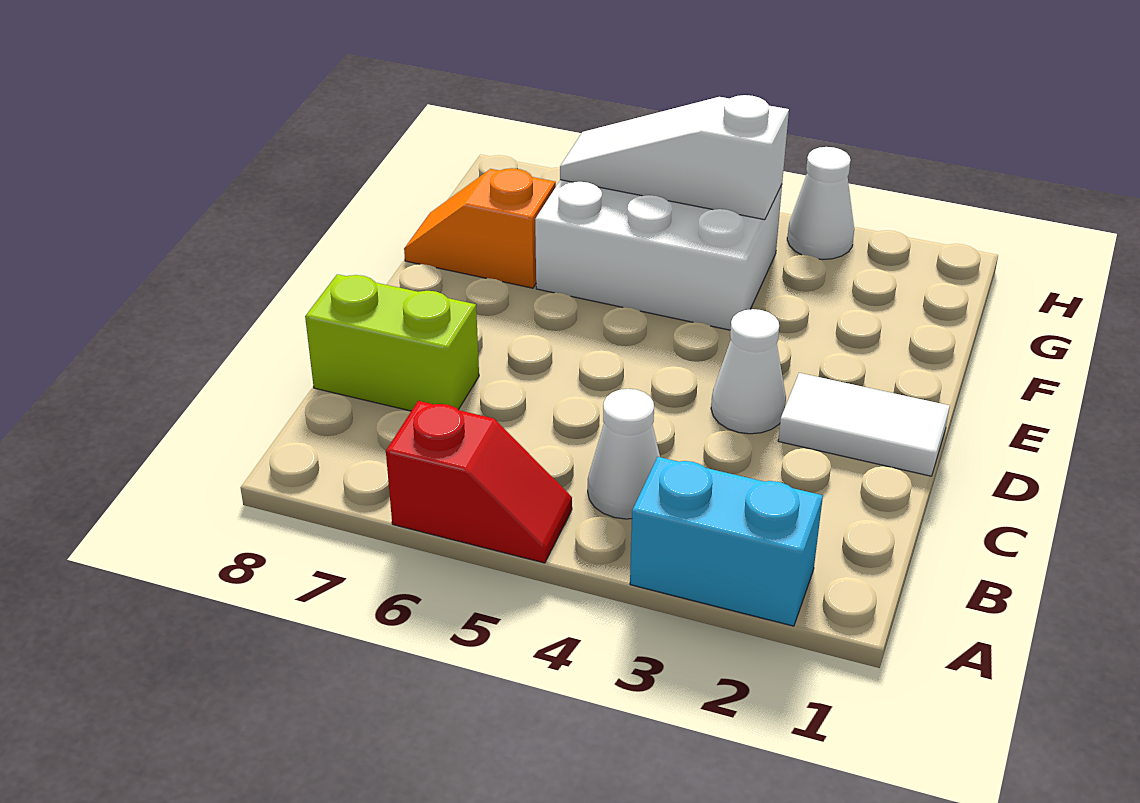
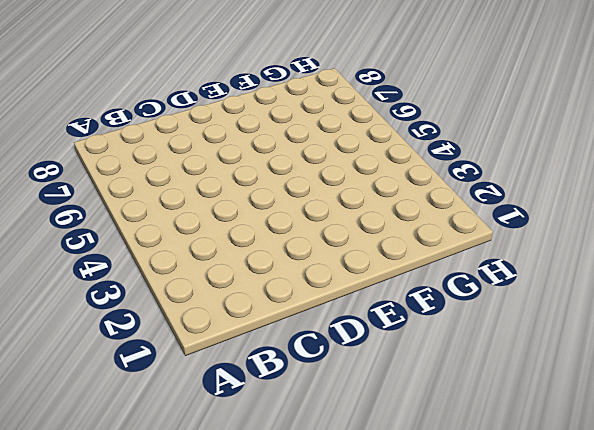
none -> cyan 1x2 brick [630,457,823,626]
none -> red 1x2 slope [386,401,572,563]

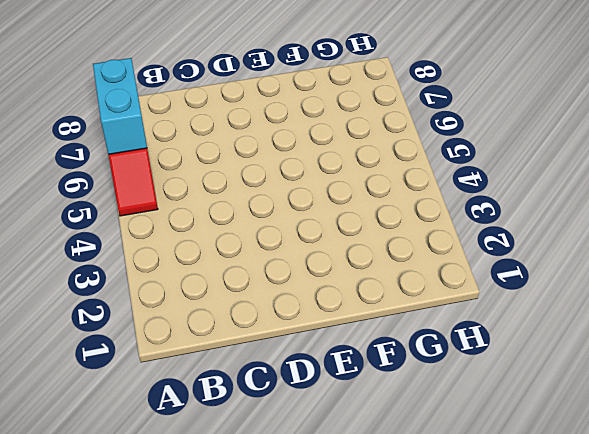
cyan 1x2 brick [93,58,147,154] -> cyan 1x2 brick moved to [630,457,823,626]
none -> white 1x1 cone [588,389,660,519]
none -> lime 1x2 brick [305,274,479,411]

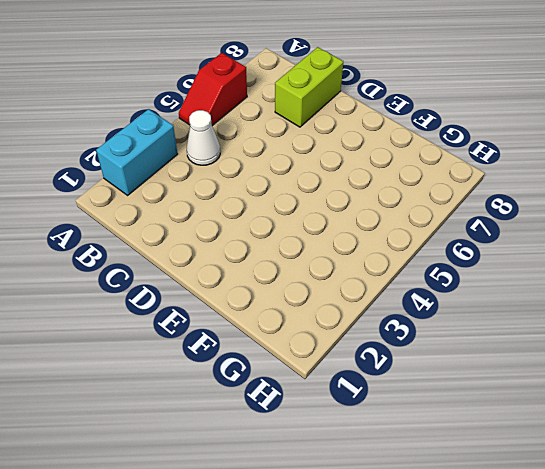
none -> white 1x2 tile [778,373,950,476]
none -> white 1x1 cone [711,309,786,434]

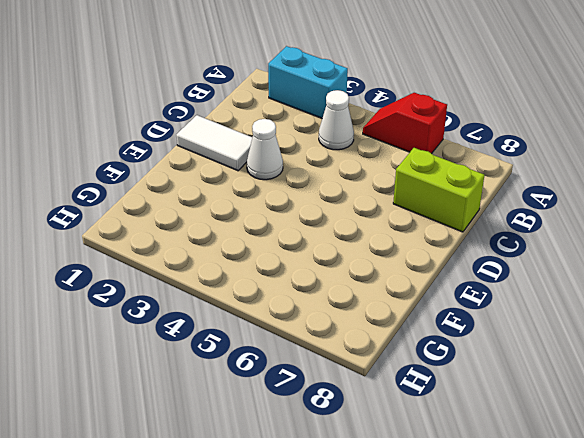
none -> white 2x3 brick [535,180,782,330]
none -> orange 1x2 slope [404,168,556,288]

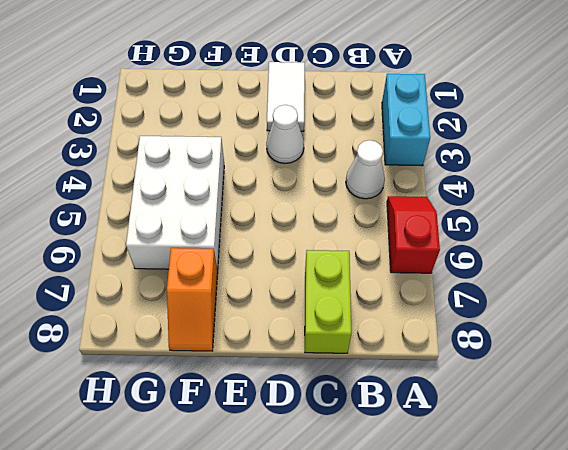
none -> white 1x1 cone [787,147,854,259]
none -> white 1x3 slope [560,95,789,220]

